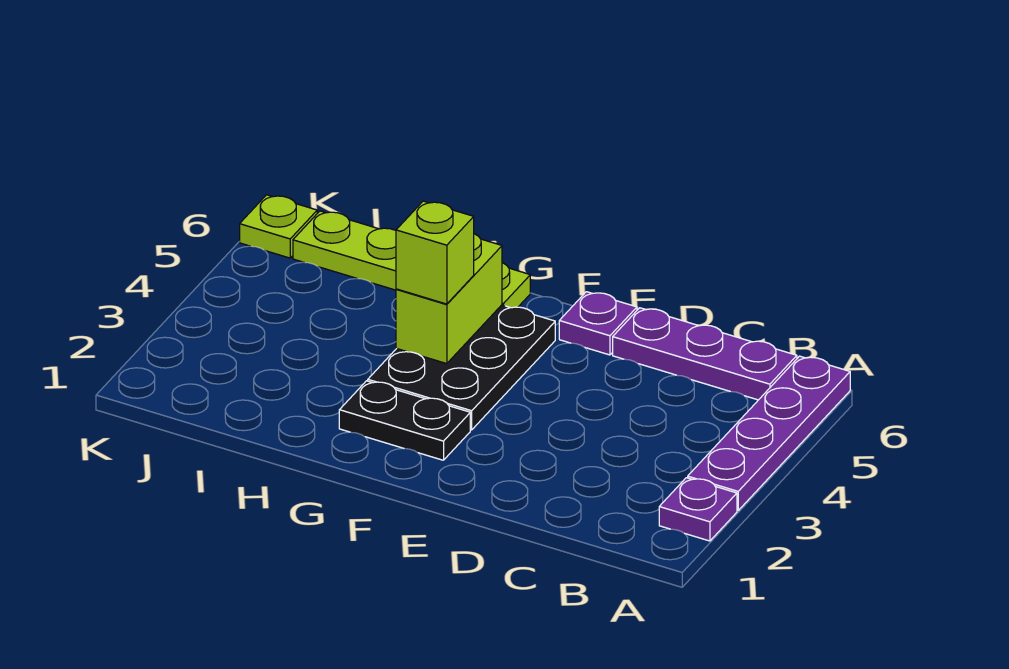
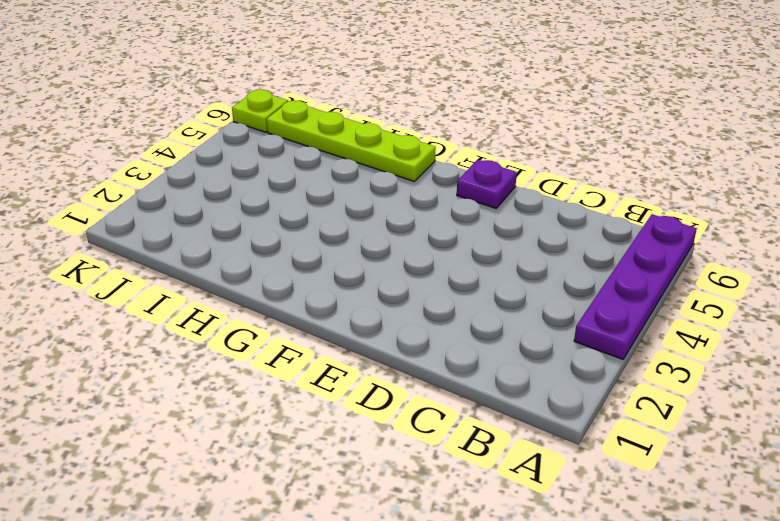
none -> purple 1x1 plate [659,478,737,541]
none -> purple 1x3 plate [613,308,797,400]

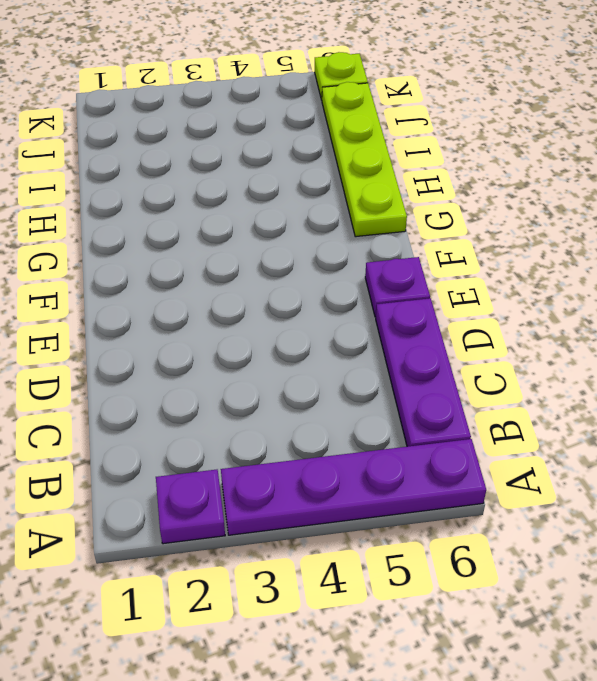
none -> black 1x2 plate [339,381,470,460]
none -> black 2x3 plate [368,305,555,430]

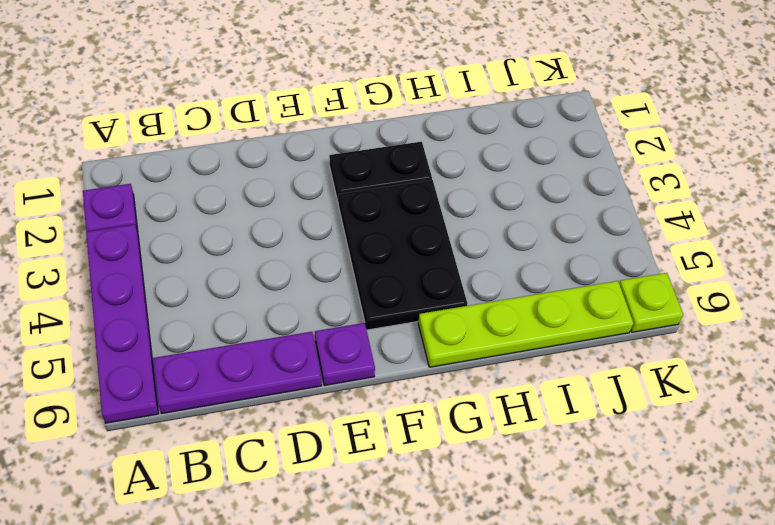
none -> lime 1x2 brick [396,234,502,364]
none -> lime 1x1 brick [396,201,474,304]

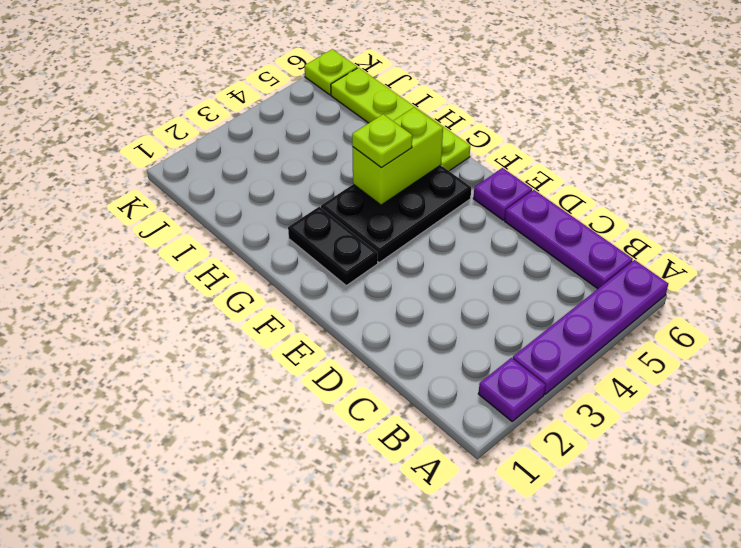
lime 1x1 plate [352,114,412,168] -> lime 1x1 brick [396,201,474,304]

